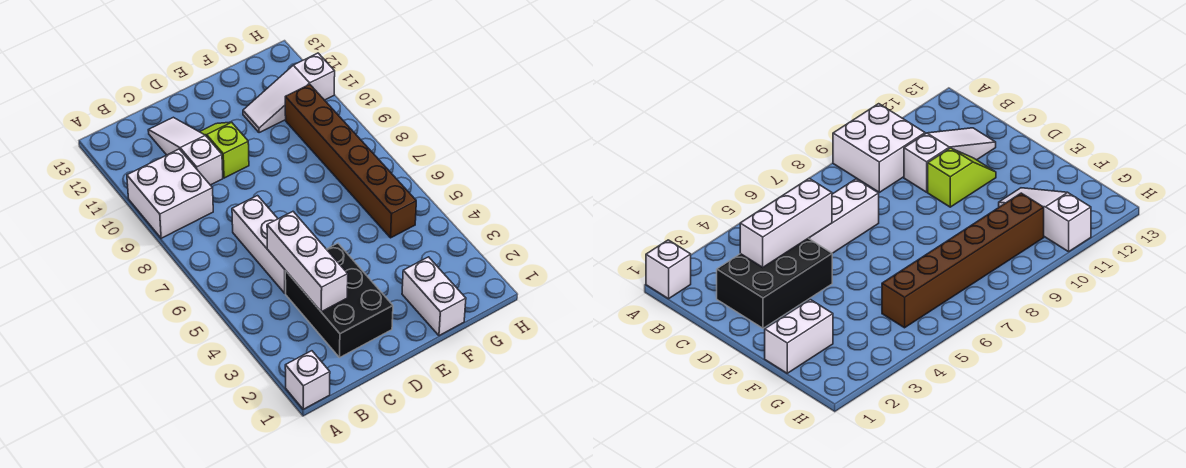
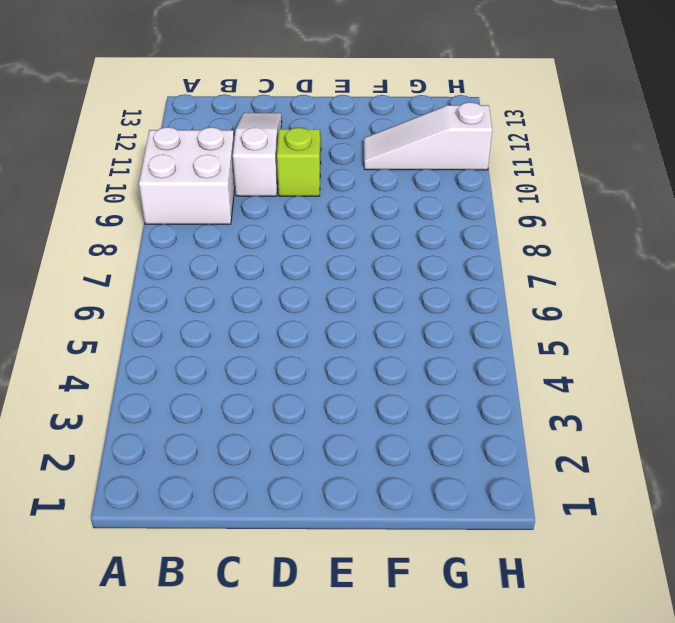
none -> white 1x1 brick [285,351,330,409]
none -> black 2x3 brick [285,243,393,358]

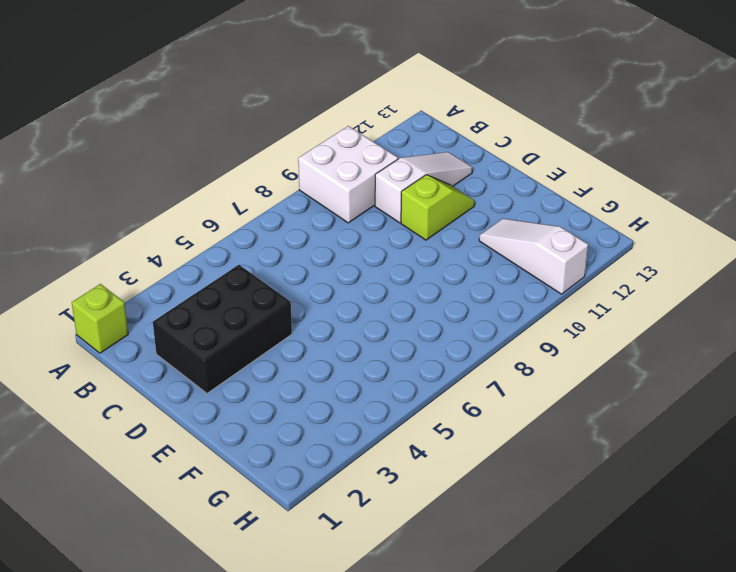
lime 1x1 brick [72,284,128,353] -> white 1x1 brick [285,351,330,409]
none -> white 1x3 brick [232,196,286,293]
none -> white 1x2 brick [402,257,466,336]

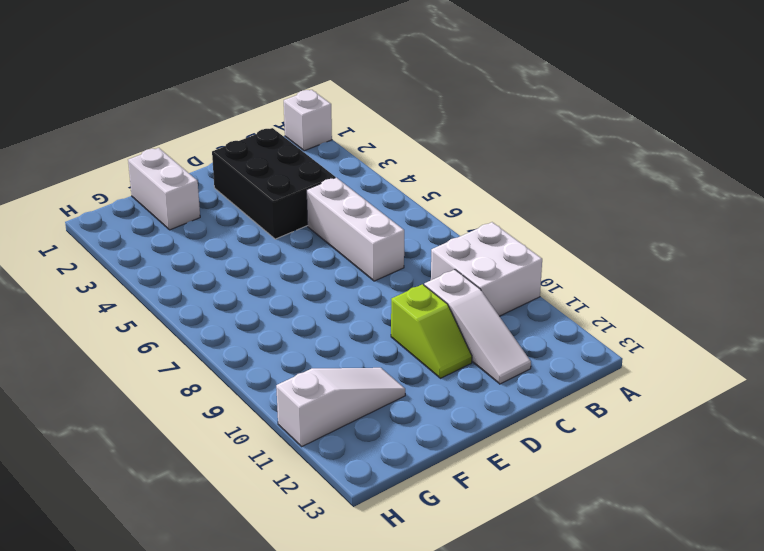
none -> brown 1x6 brick [285,84,416,238]
none -> white 1x3 brick [267,212,348,312]

